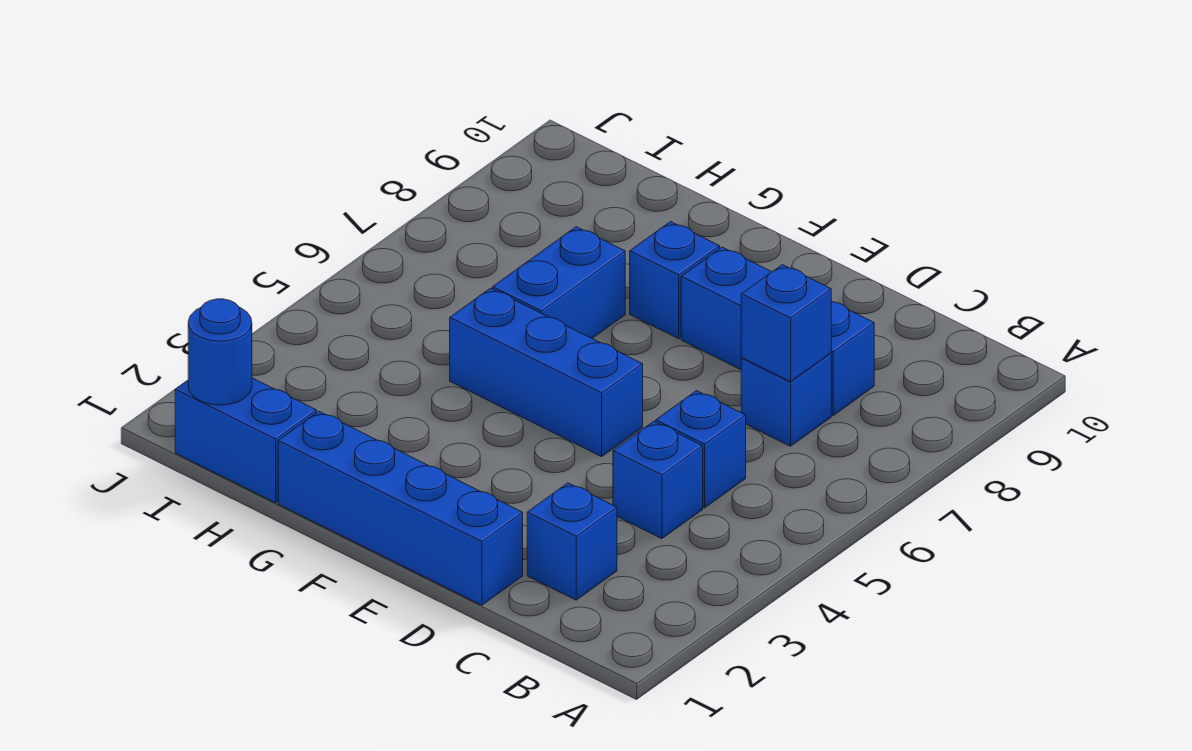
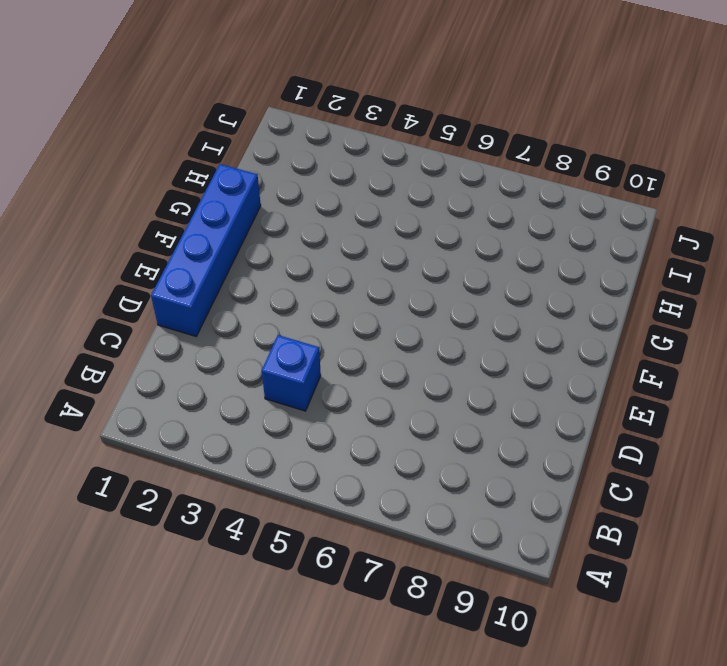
none -> blue 1x1 brick [527,483,617,600]
none -> blue 1x1 brick [656,391,746,508]
none -> blue 1x1 brick [741,353,831,446]

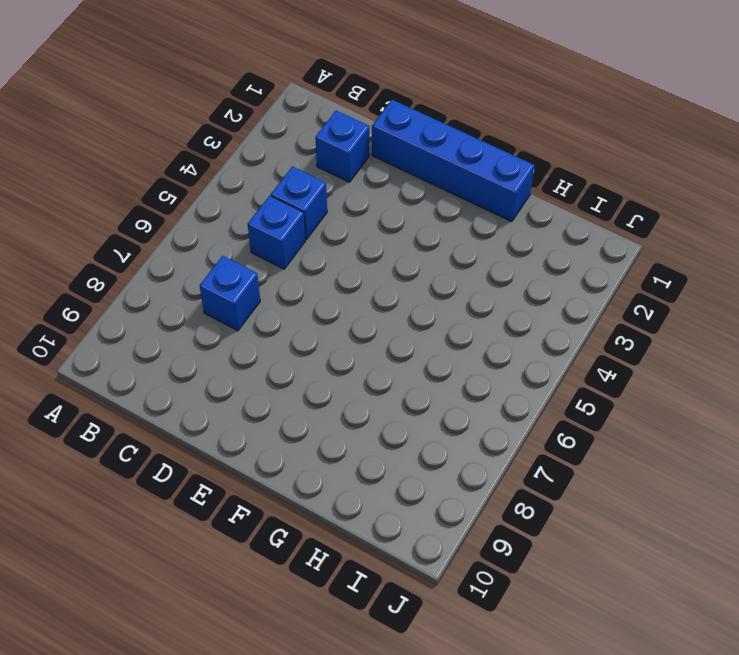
none -> blue 1x3 brick [681,247,874,415]
none -> blue 1x3 brick [450,288,643,457]
none -> blue 1x1 brick [630,222,720,339]

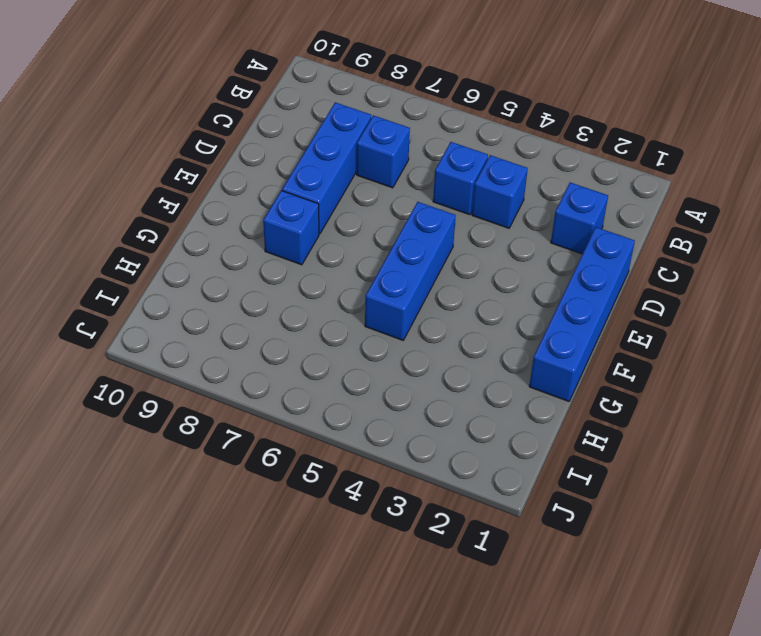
none -> blue 1x2 brick [493,227,625,338]
none -> blue 1x2 brick [175,378,317,503]
none -> blue 1x1 brick [741,265,831,382]

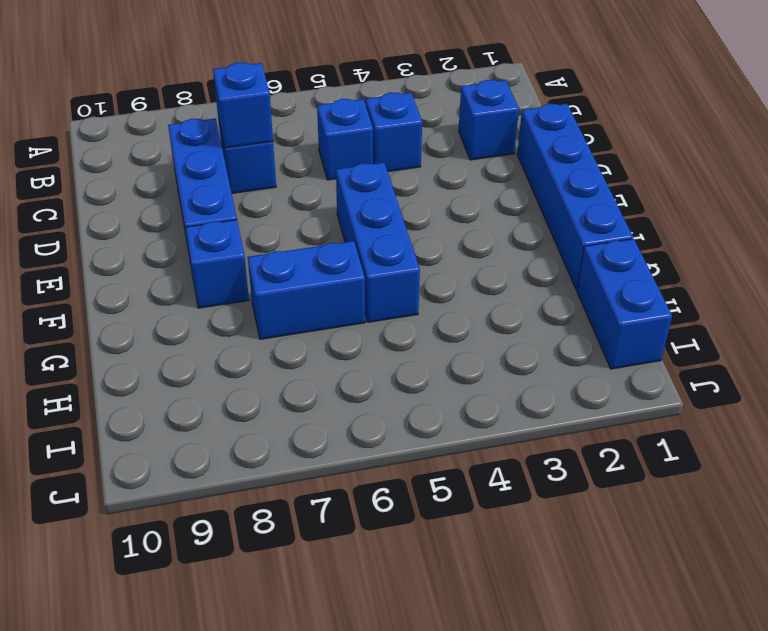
none -> blue 1x1 round brick [188,299,252,405]

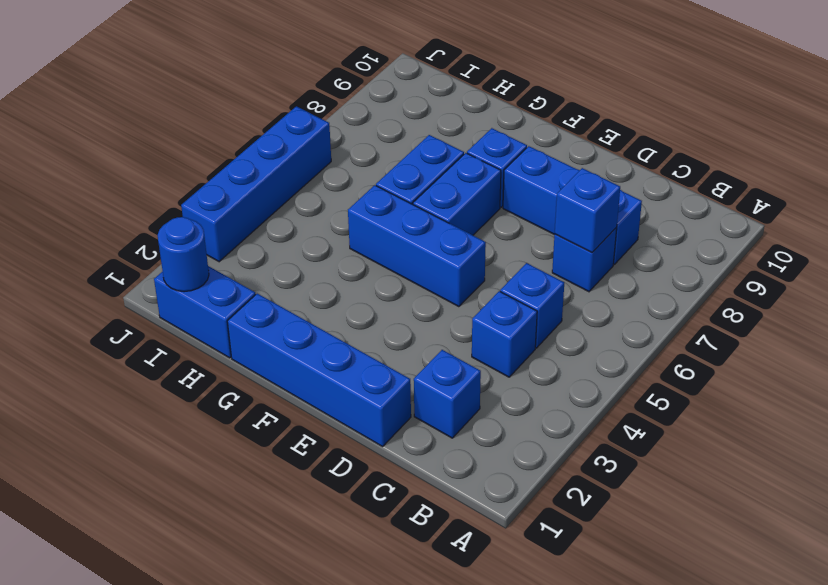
blue 1x2 brick [413,153,501,235] -> none
blue 1x4 brick [181,106,331,262] -> none

